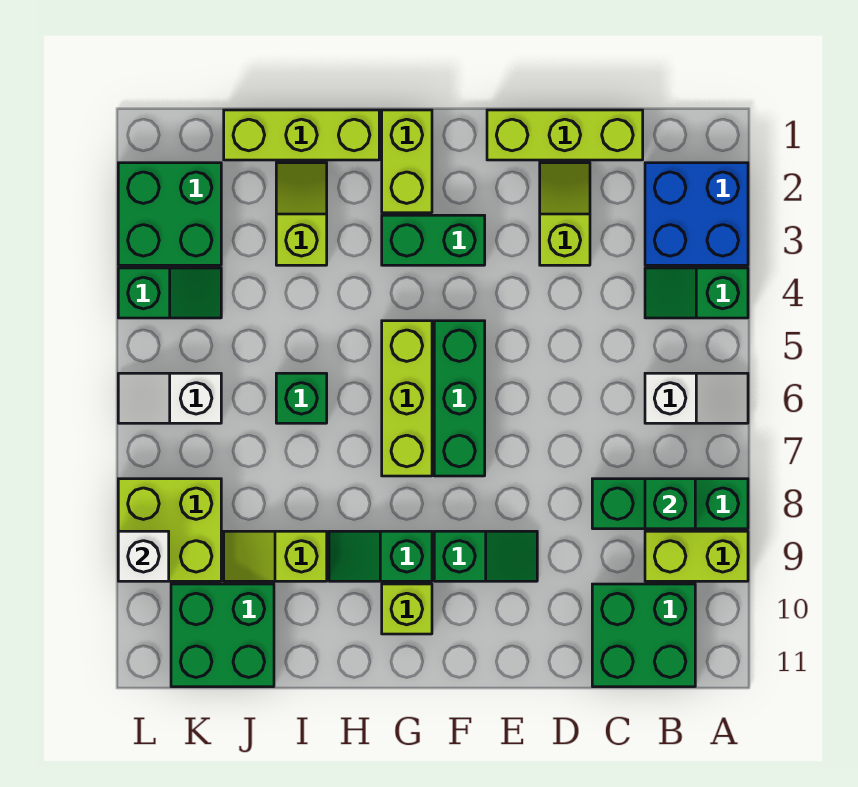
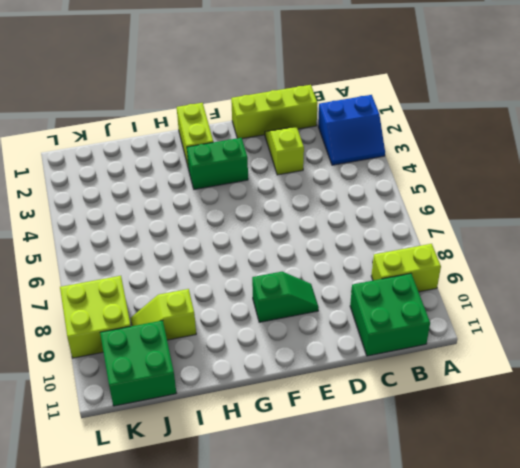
blue 2x2 slope [318,95,385,165] -> blue 2x2 brick [645,163,748,265]
none -> green 1x2 slope [645,268,748,318]
none -> white 1x2 slope [645,373,748,423]
none -> green 1x3 brick [592,479,748,529]

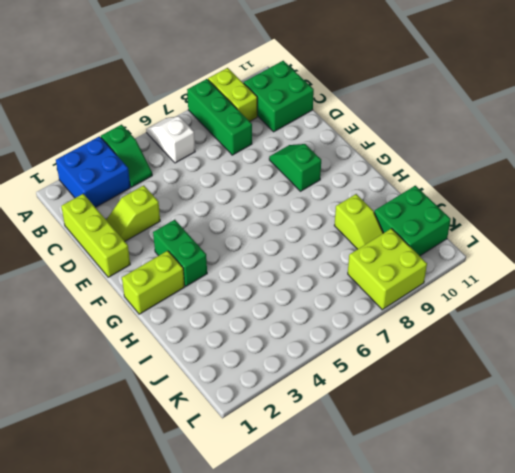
none -> green 1x3 brick [434,321,485,476]
none -> lime 1x3 brick [382,321,432,476]
none -> green 1x2 slope [329,531,432,581]

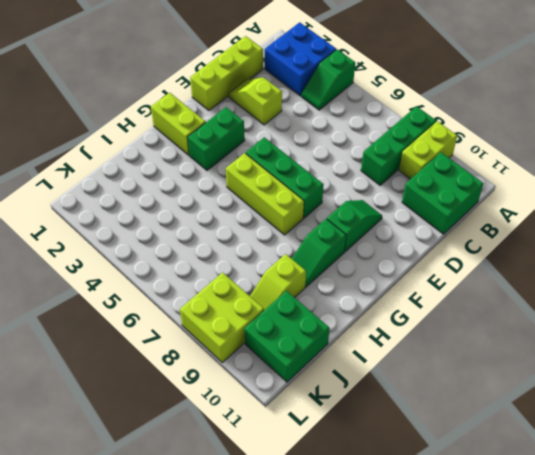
none -> white 1x2 slope [645,373,748,423]
none -> lime 1x1 brick [382,584,432,634]
none -> lime 1x3 brick [224,110,379,160]

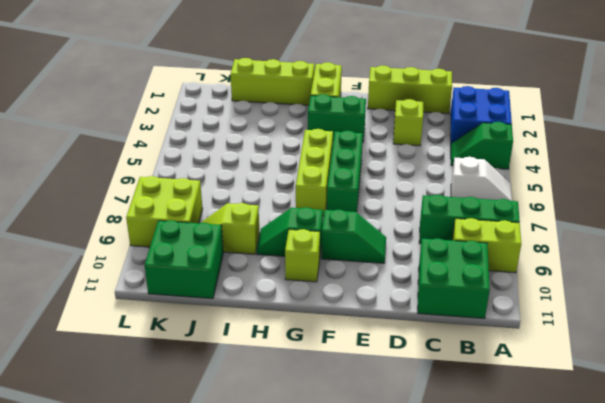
none -> lime 1x2 slope [276,163,327,265]
none -> green 1x1 brick [276,373,327,423]
none -> green 2x2 brick [118,163,221,265]

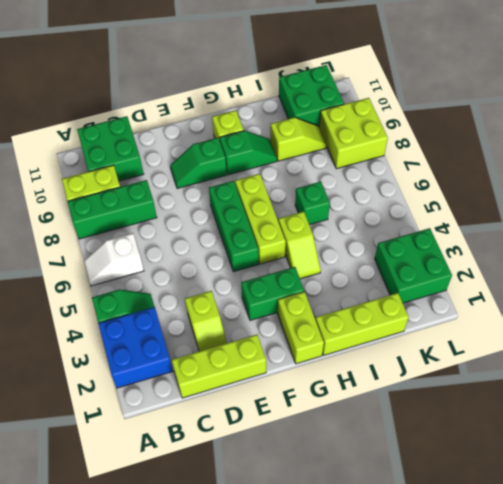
lime 1x2 slope [278,212,321,279] -> lime 1x2 slope moved to [276,163,327,265]
none -> green 1x2 slope [118,268,221,318]
none -> white 1x2 slope [118,373,221,423]
none -> green 1x1 brick [645,479,695,529]

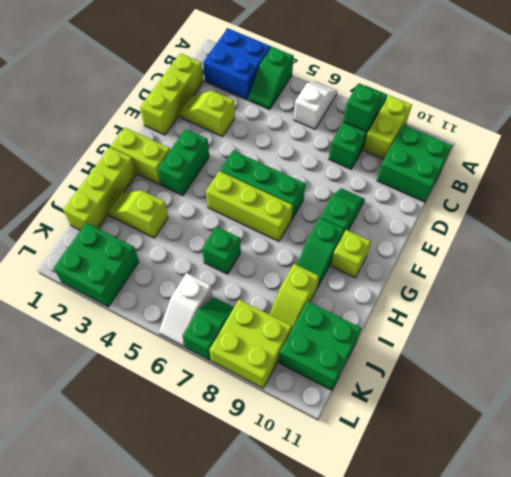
green 1x2 slope [182,297,234,360] -> green 1x2 slope moved to [118,268,221,318]
none -> white 1x1 brick [118,531,169,581]

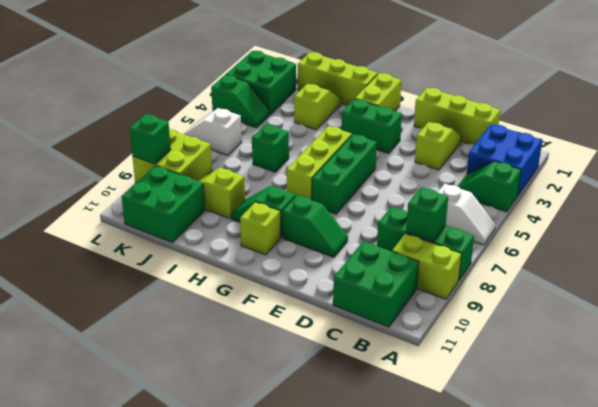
green 1x1 brick [129,114,171,164] -> white 1x1 brick [118,531,169,581]

